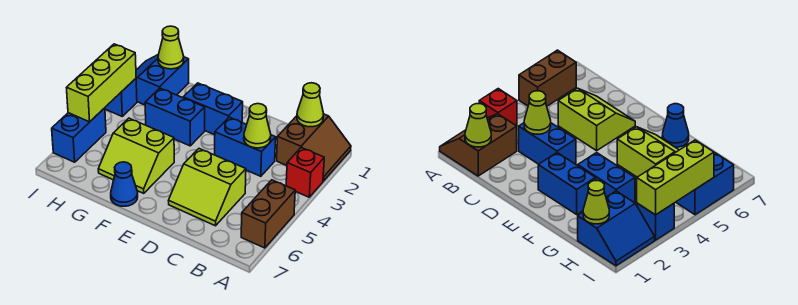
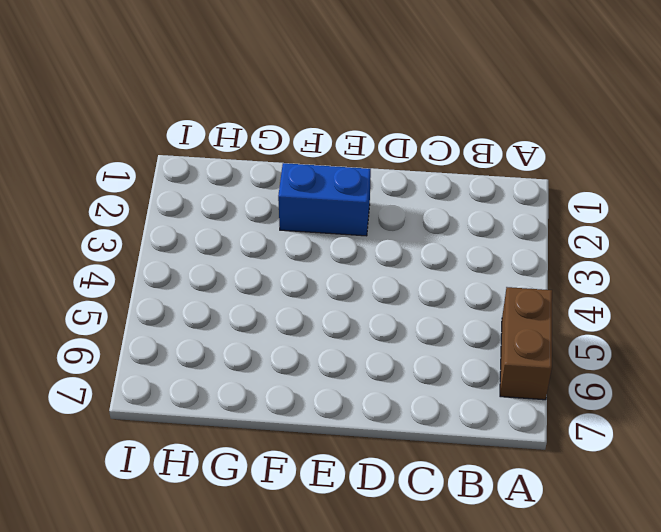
none -> brown 2x2 slope [277,114,351,181]
none -> red 1x1 brick [286,148,324,197]
none -> blue 1x2 brick [215,117,276,176]

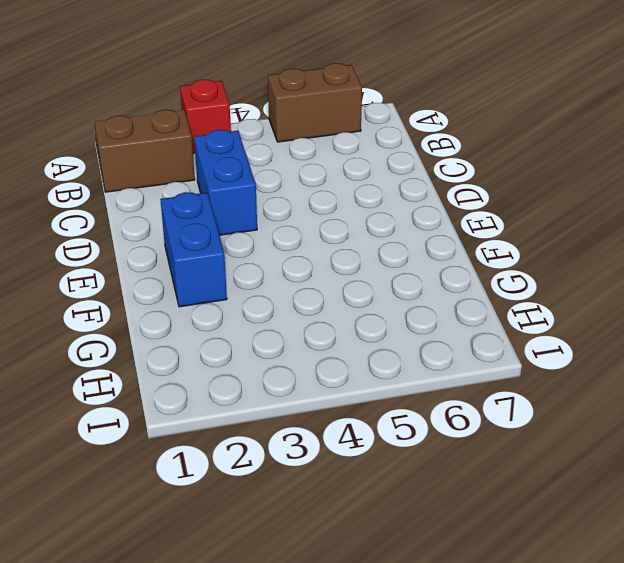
none -> lime 2x2 slope [168,149,246,226]
none -> blue 1x2 brick [145,88,205,146]
none -> lime 2x2 slope [98,118,174,193]

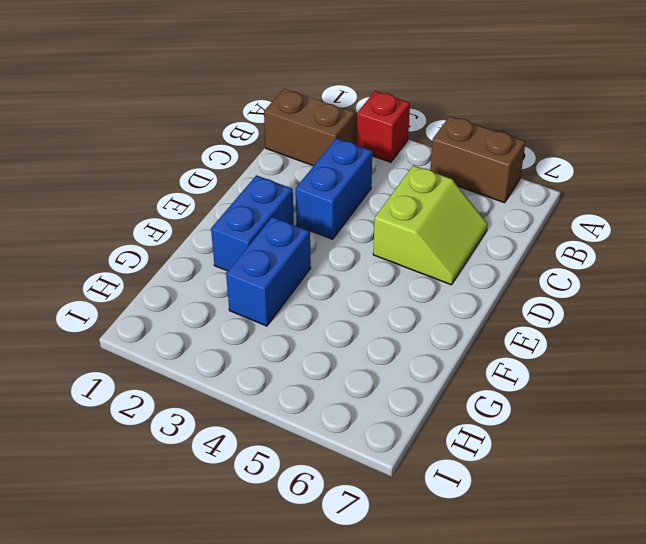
none -> lime 2x2 slope [98,118,174,193]
none -> blue 1x1 cone [111,162,138,206]
none -> blue 2x2 slope [136,54,189,105]

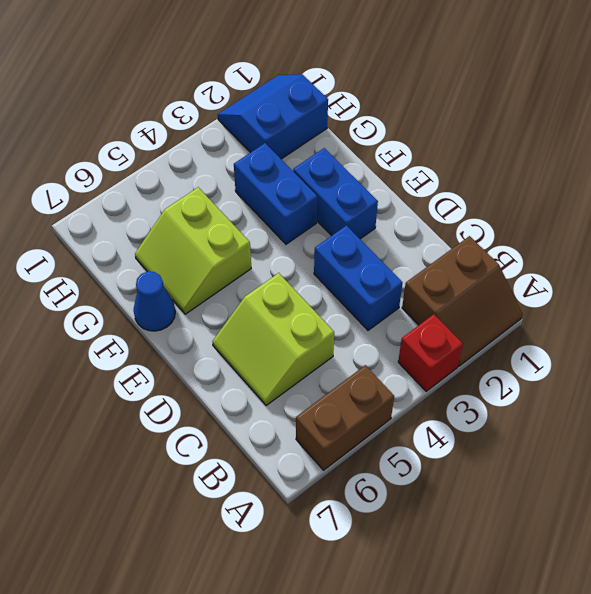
none -> blue 1x1 brick [105,79,137,116]
none -> blue 1x2 brick [52,108,106,162]
none -> lime 1x1 cone [297,83,323,127]

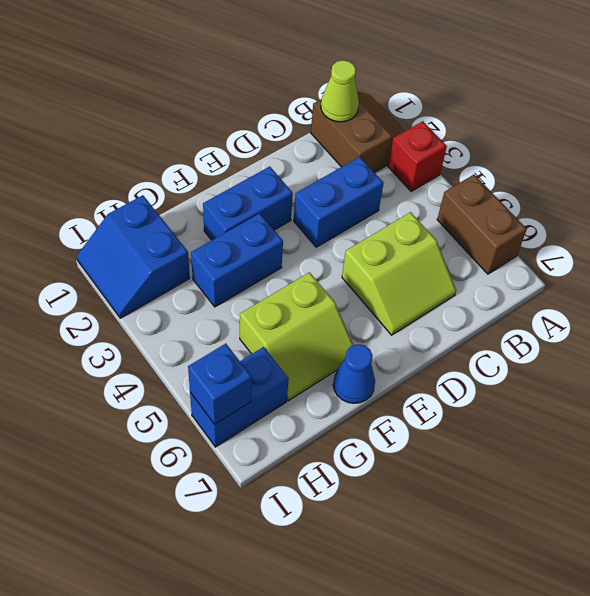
blue 1x2 brick [190,347,289,447] -> blue 1x2 brick turned to [52,108,106,162]
blue 1x1 brick [188,344,252,424] -> blue 1x1 brick moved to [105,79,137,116]
none -> lime 1x1 cone [244,104,271,148]
none -> lime 1x1 cone [158,26,184,69]
none -> lime 1x3 brick [66,44,136,122]

